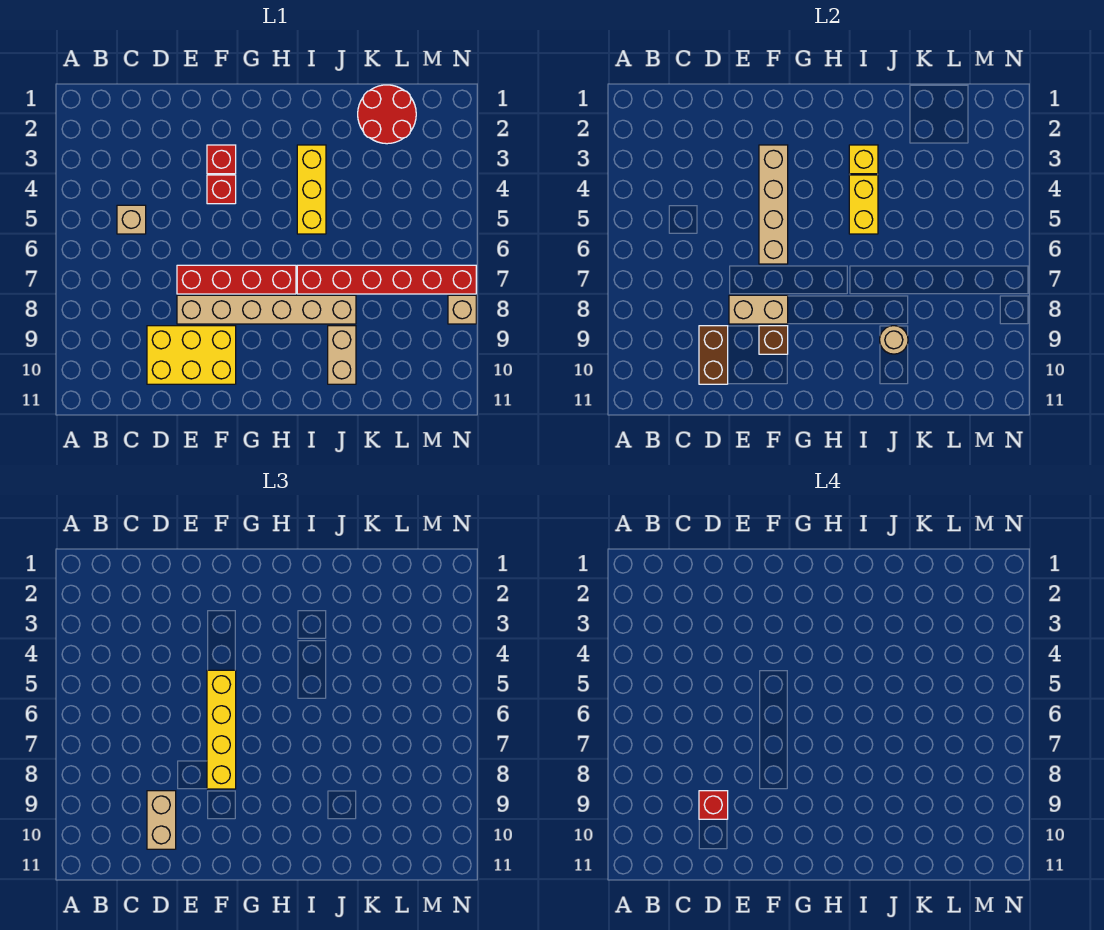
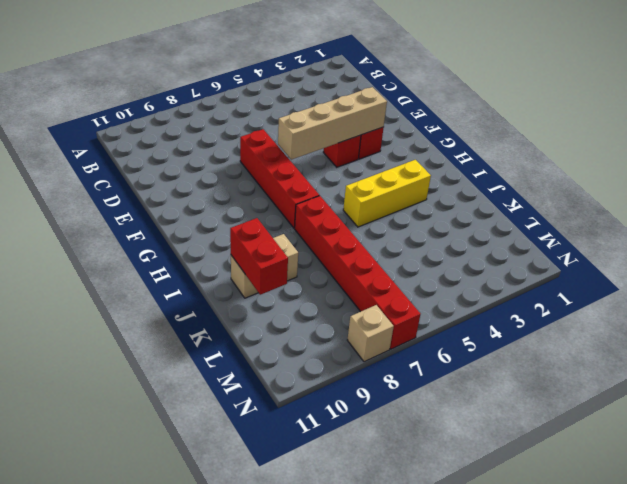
red 1x2 brick [230,218,288,295] -> none
none -> tan 1x1 brick [117,205,146,234]
none -> yellow 2x3 brick [147,326,236,384]
none -> tan 1x6 brick [177,295,356,324]

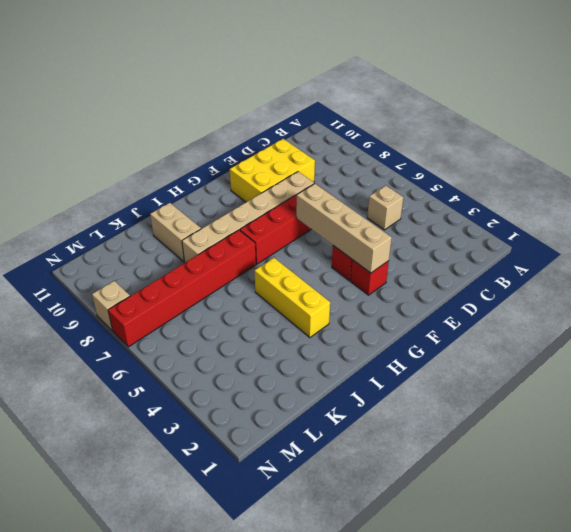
none -> red 2x2 round brick [358,85,416,144]
none -> brown 1x2 brick [699,326,728,384]
none -> tan 1x2 brick [729,295,788,324]

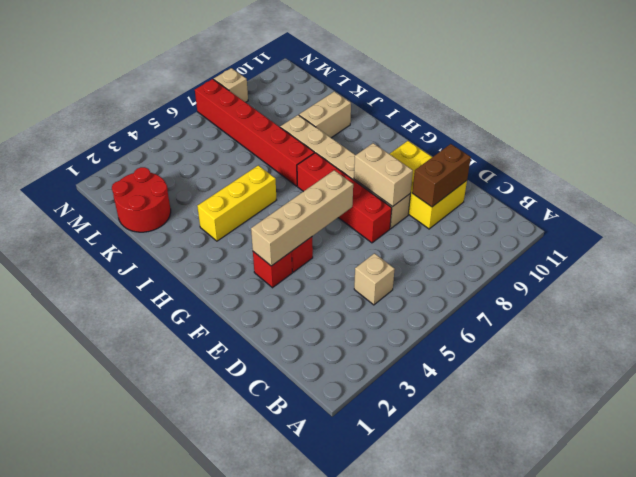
none -> brown 1x1 brick [759,326,788,354]
none -> yellow 1x1 brick [849,145,878,174]
none -> yellow 1x2 brick [849,175,878,234]

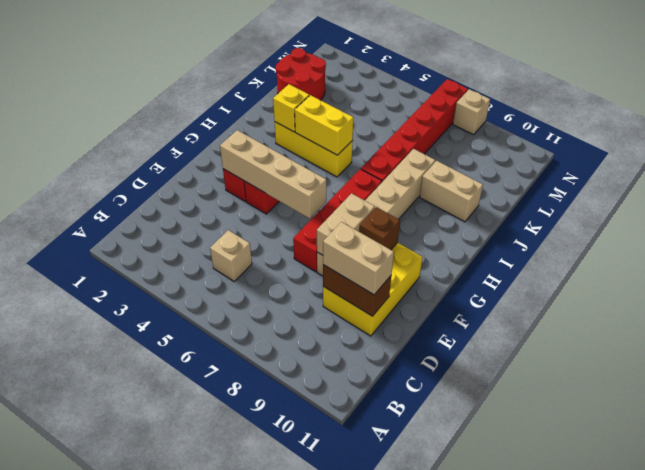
none -> tan 1x1 round brick [880,326,908,354]
none -> yellow 1x4 brick [207,670,236,789]
none -> red 1x1 brick [699,791,728,819]

